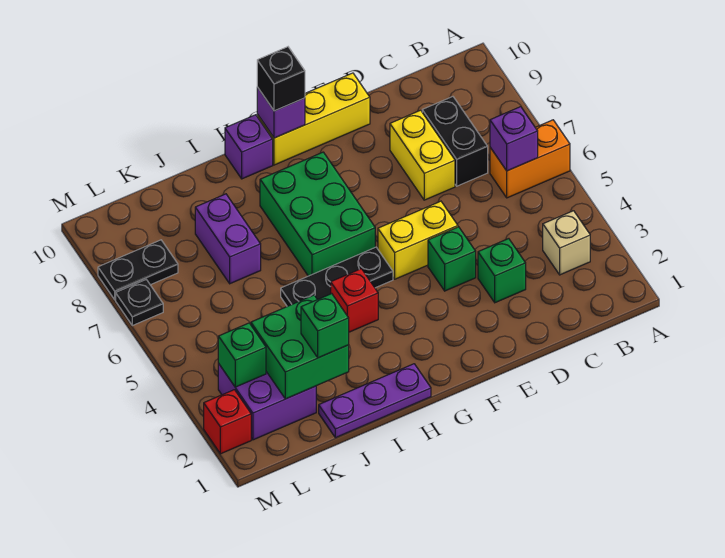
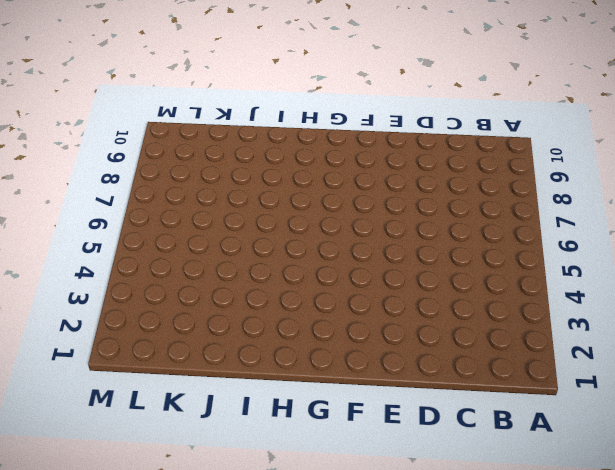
none -> orange 1x2 brick [490,120,570,198]
none -> tan 1x1 brick [543,211,590,275]
none -> black 1x2 brick [422,97,488,186]

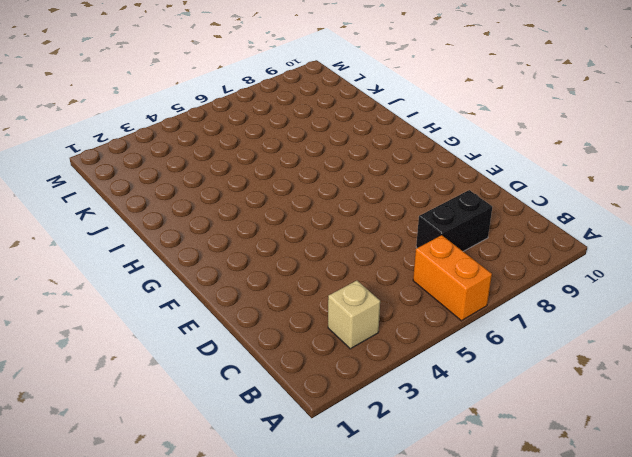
none -> green 1x1 brick [478,239,526,303]
none -> yellow 1x2 brick [390,110,455,200]
none -> green 1x1 brick [428,227,476,291]

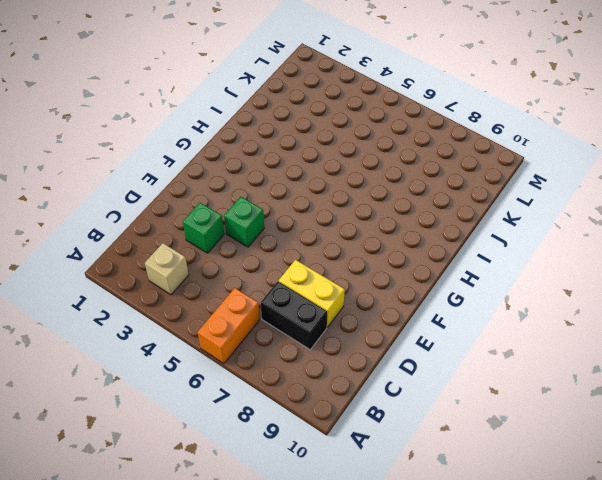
none -> yellow 1x2 brick [378,201,458,279]
none -> yellow 1x3 brick [257,73,370,165]
none -> black 1x3 plate [281,247,393,306]

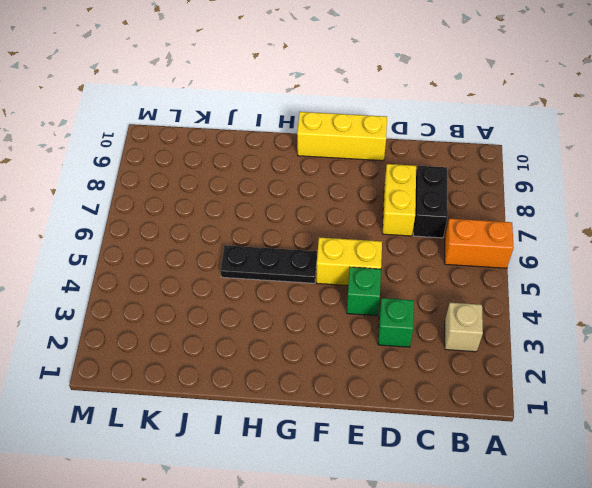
none -> green 2x3 brick [260,152,375,276]
none -> purple 1x3 plate [319,364,431,438]
none -> red 1x1 brick [331,269,378,332]

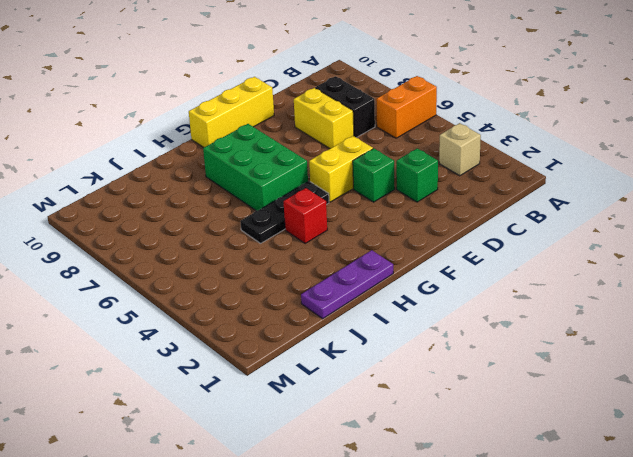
none -> purple 1x1 brick [225,115,273,179]
none -> purple 1x2 brick [195,194,261,284]
none -> purple 2x2 brick [218,363,316,440]

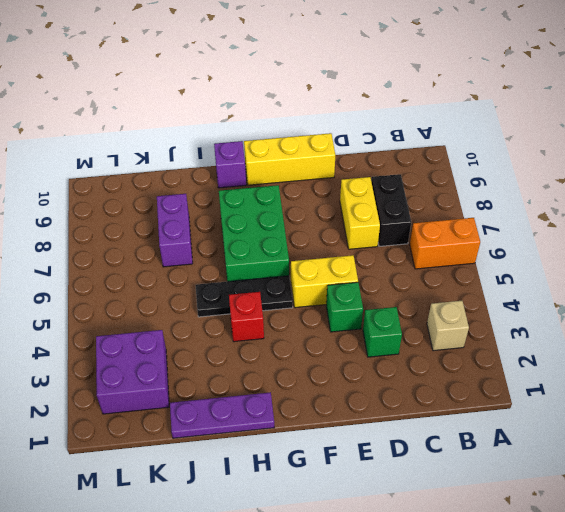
none -> black 1x2 plate [98,240,178,300]
none -> red 1x1 brick [204,390,251,454]
none -> black 1x1 plate [116,280,163,326]

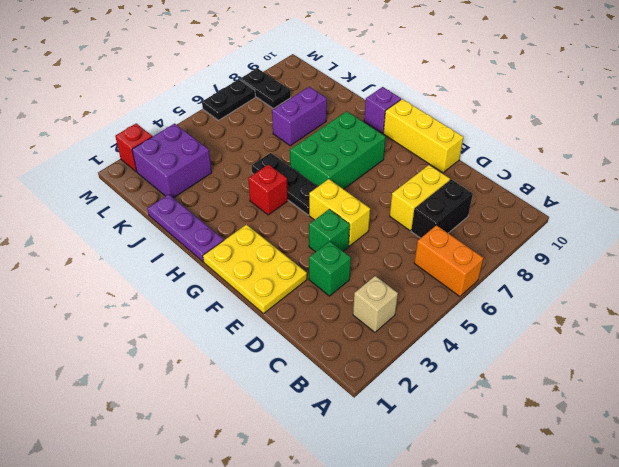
yellow 2x3 plate [203,225,307,314] -> none
black 1x2 plate [202,79,255,120] -> black 1x1 plate [116,280,163,326]
none -> purple 1x1 brick [490,107,538,171]
none -> purple 1x1 brick [257,87,305,138]
none -> green 2x2 brick [251,295,349,399]

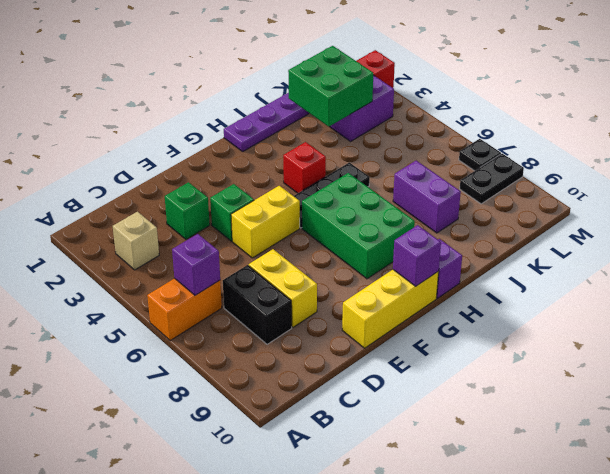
none -> green 1x1 brick [218,323,266,387]
none -> black 1x1 brick [257,47,305,111]
none -> green 1x1 brick [301,294,349,358]

